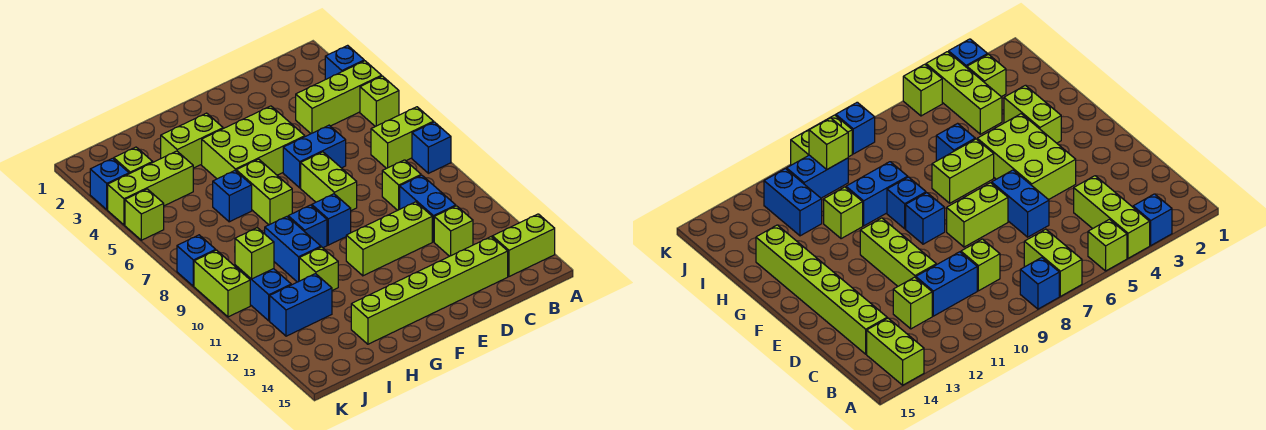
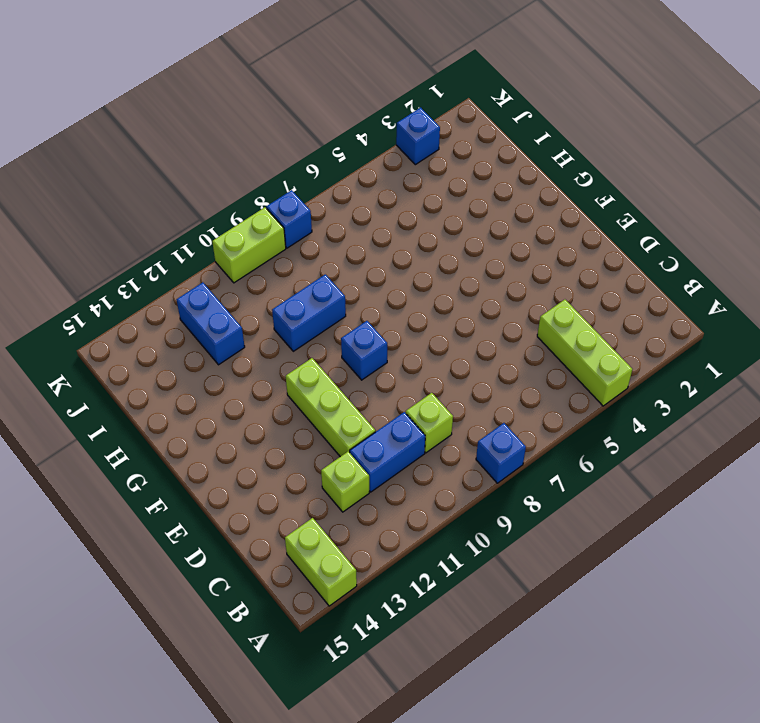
none -> blue 1x1 brick [325,45,364,79]
none -> lime 1x1 brick [360,76,399,127]
none -> lime 1x2 brick [371,107,434,169]
none -> lime 1x6 brick [351,237,508,344]

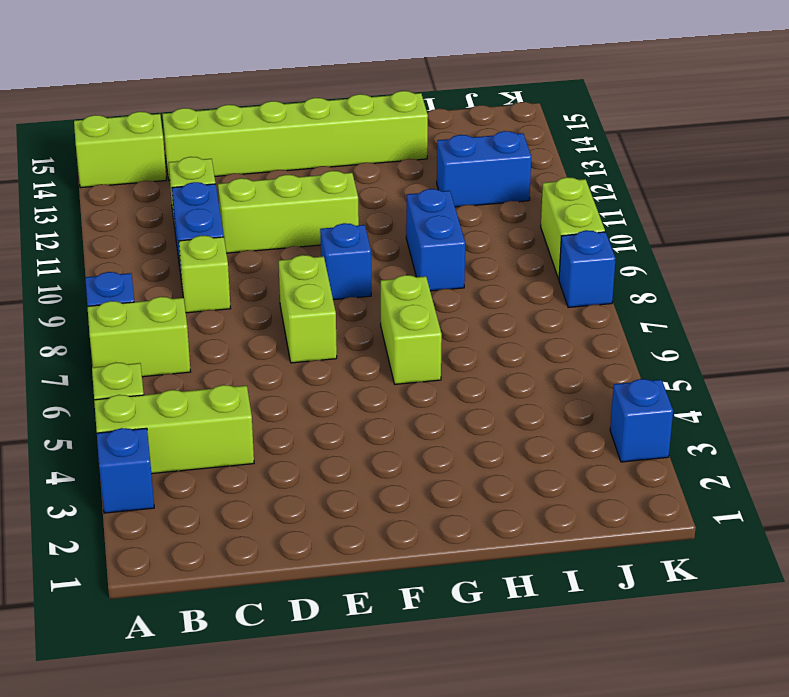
none -> blue 1x2 brick [283,125,346,188]
none -> lime 2x3 brick [202,106,305,179]
none -> lime 1x2 brick [161,113,223,168]
none -> blue 1x1 brick [288,205,327,248]

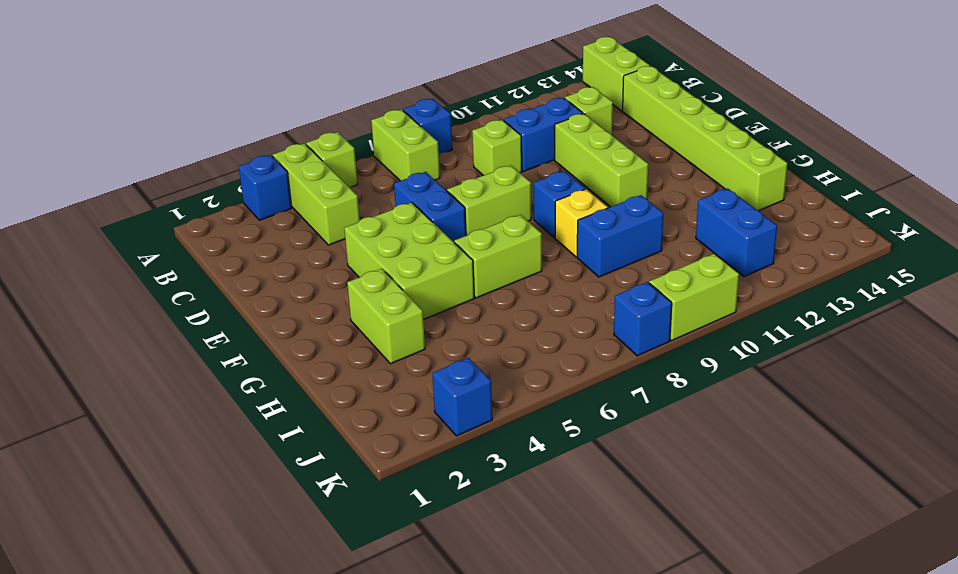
yellow 1x1 brick [555,189,608,257] -> blue 1x1 brick [288,205,327,248]
none -> blue 1x1 brick [213,171,252,222]
none -> lime 1x1 brick [299,247,338,291]
none -> lime 1x3 brick [108,151,193,225]
none -> lime 1x1 brick [114,147,153,174]

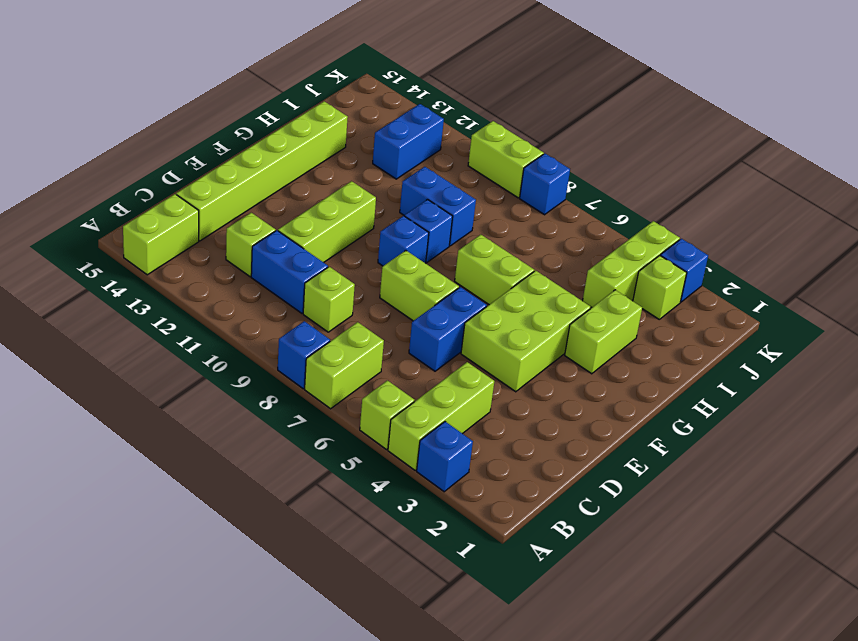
none -> blue 1x1 brick [213,171,252,222]
none -> lime 1x1 brick [299,247,338,291]
none -> blue 1x2 brick [235,265,291,321]
none -> lime 1x1 brick [125,189,164,240]

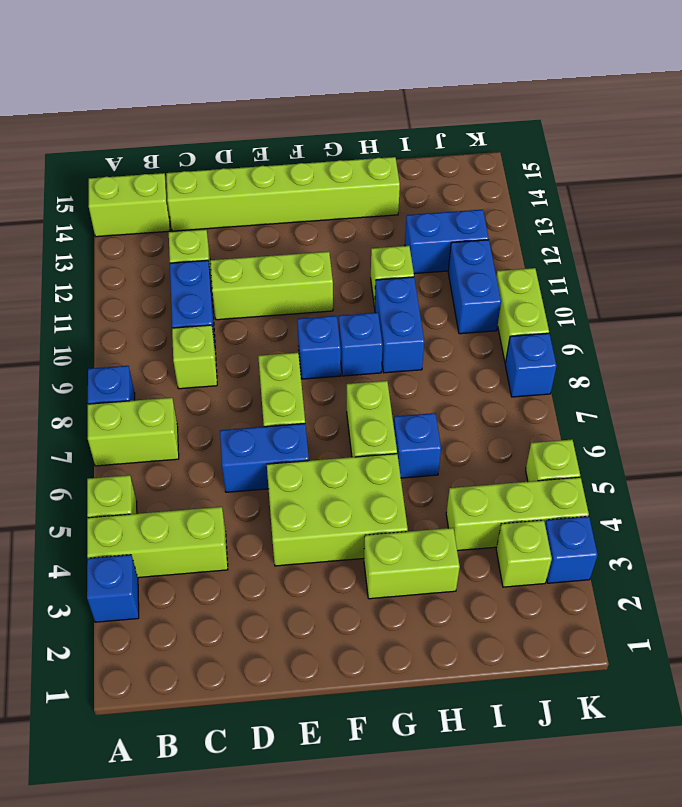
none -> lime 1x1 brick [235,228,274,279]

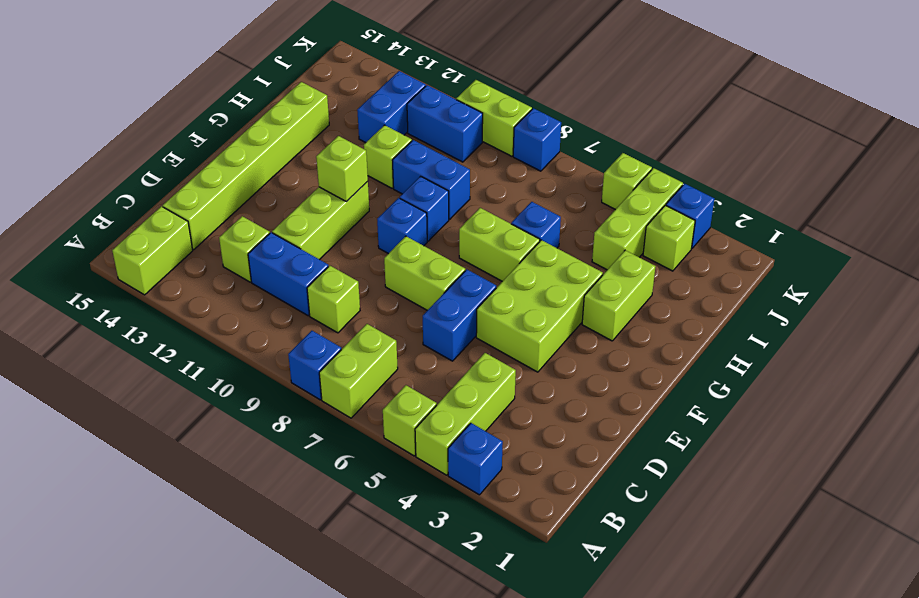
lime 1x1 brick [316,136,368,202] -> lime 1x1 brick moved to [235,228,274,279]

